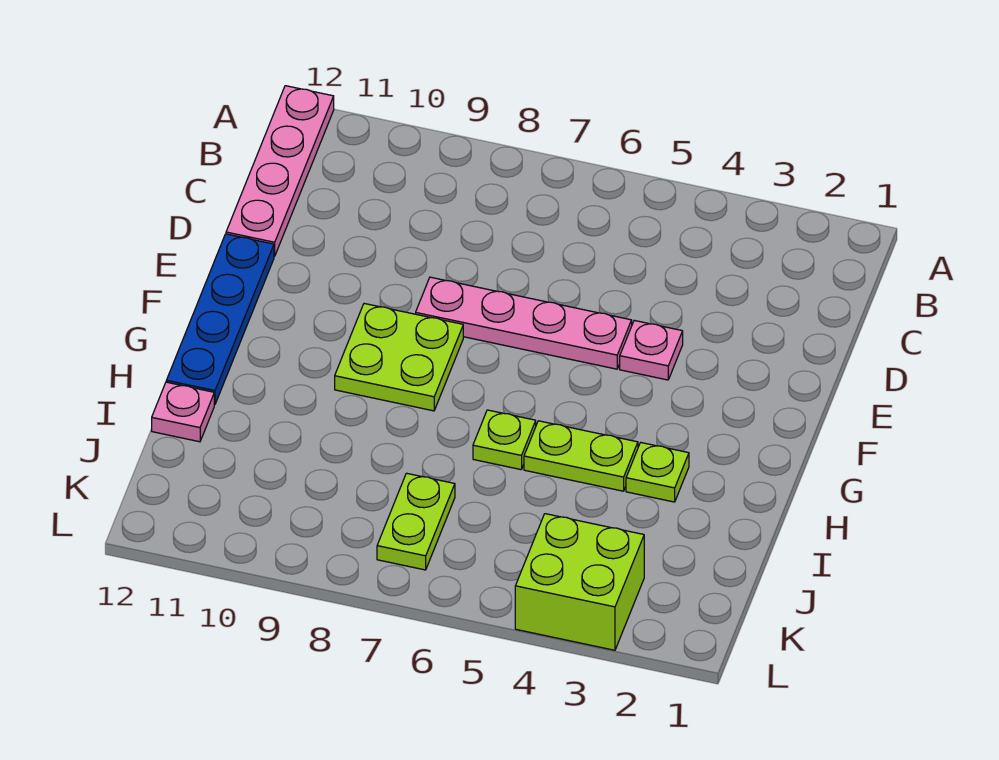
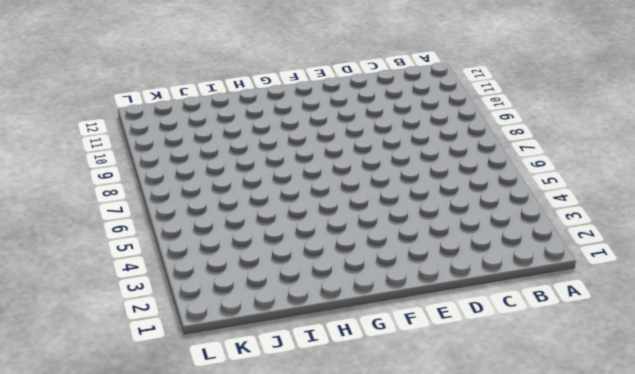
none -> pink 1x4 plate [226,86,334,256]
none -> pink 1x1 plate [620,320,683,380]

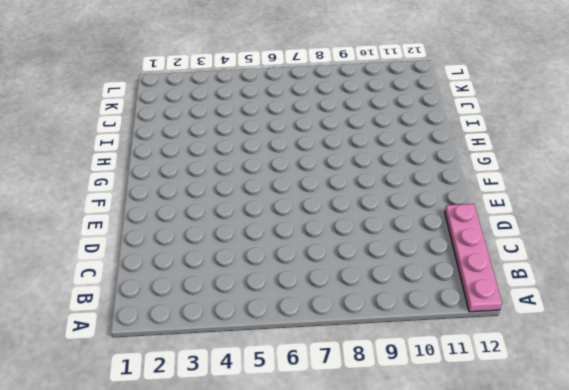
none -> pink 1x1 plate [620,320,683,380]
none -> pink 1x4 plate [416,277,632,369]

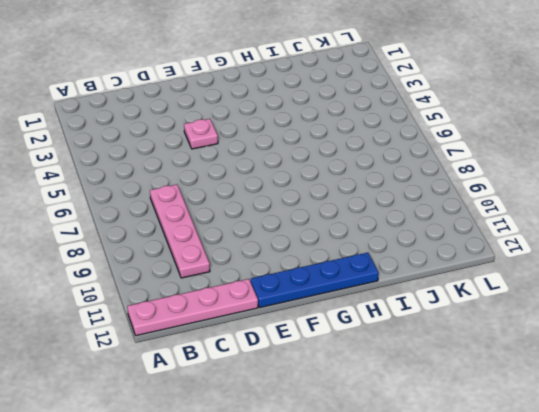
pink 1x4 plate [150,184,210,278] -> pink 1x4 plate moved to [416,277,632,369]
none -> lime 2x2 plate [335,304,463,411]
none -> lime 1x1 plate [626,443,689,502]

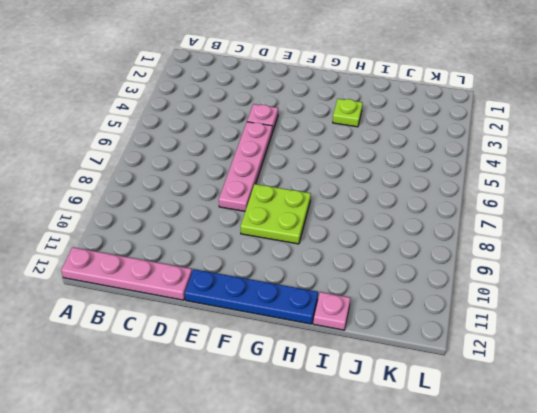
none -> lime 1x2 plate [524,421,638,491]
none -> lime 1x1 plate [473,410,536,470]

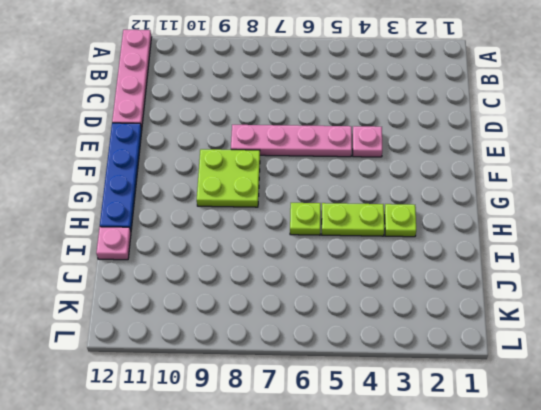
none -> lime 1x2 plate [377,473,455,570]
none -> lime 2x2 brick [515,514,644,650]

